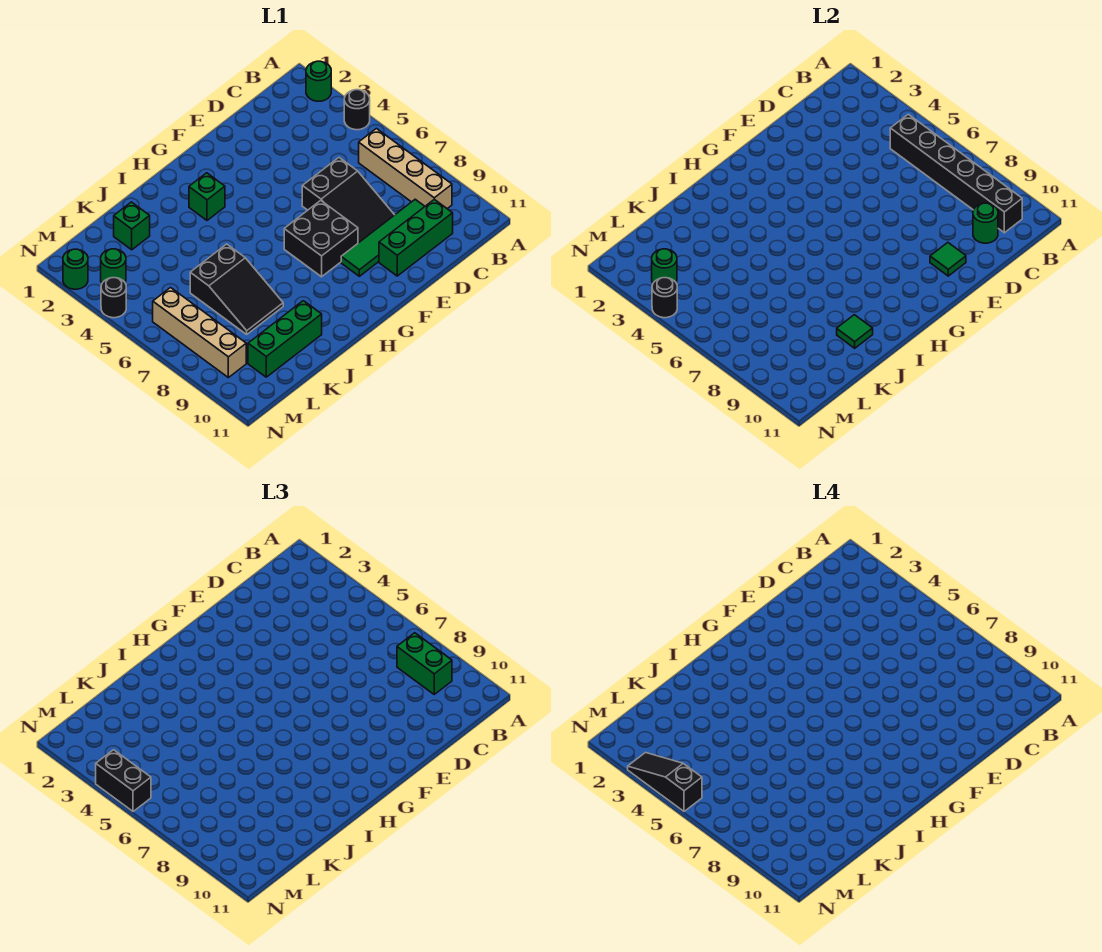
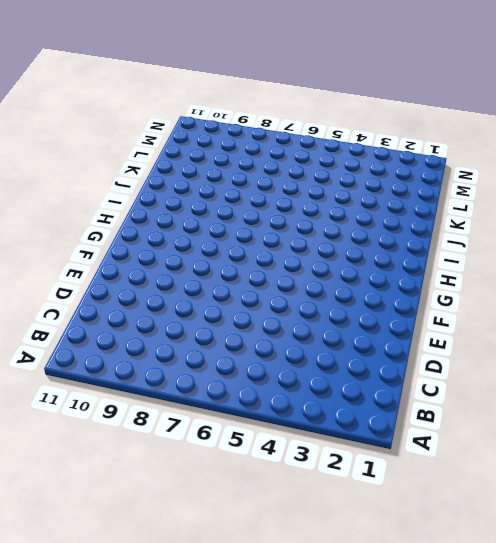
none -> green 1x1 round brick [306,61,331,101]
none -> black 1x1 round brick [344,90,370,130]
none -> tan 1x4 brick [359,129,452,209]

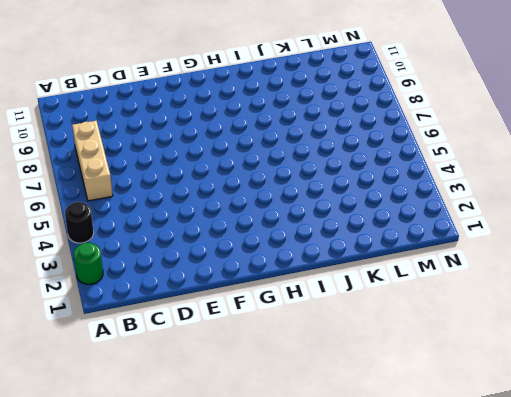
tan 1x3 brick [72,121,113,201] -> tan 1x4 brick [359,129,452,209]
none -> green 1x4 tile [341,199,425,276]
none -> green 1x3 brick [379,199,453,276]
none -> black 2x3 slope [302,158,394,243]

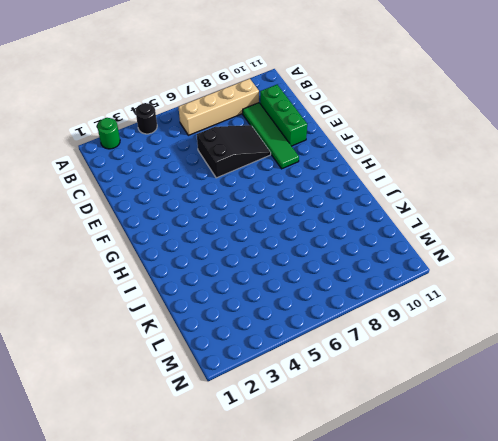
none -> black 2x2 brick [284,200,358,277]
none -> green 1x1 brick [189,173,225,220]
none -> black 2x3 slope [190,244,283,334]

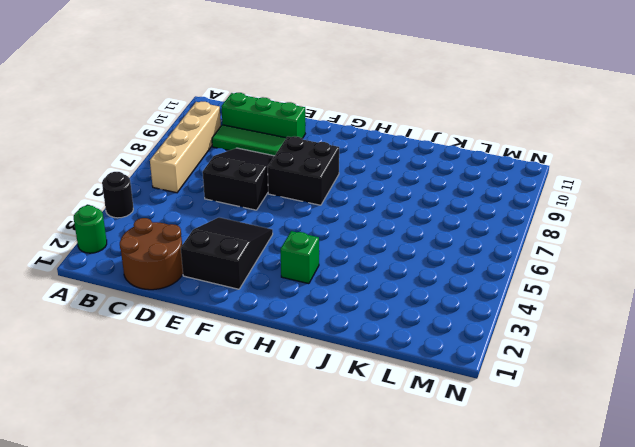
brown 2x2 round brick [120,218,183,290] -> none
black 2x3 slope [181,217,273,289] -> black 2x3 slope moved to [190,244,283,334]
none -> green 1x3 brick [248,301,322,377]
none -> green 1x1 brick [114,202,150,250]
none -> green 1x1 round brick [101,249,126,283]

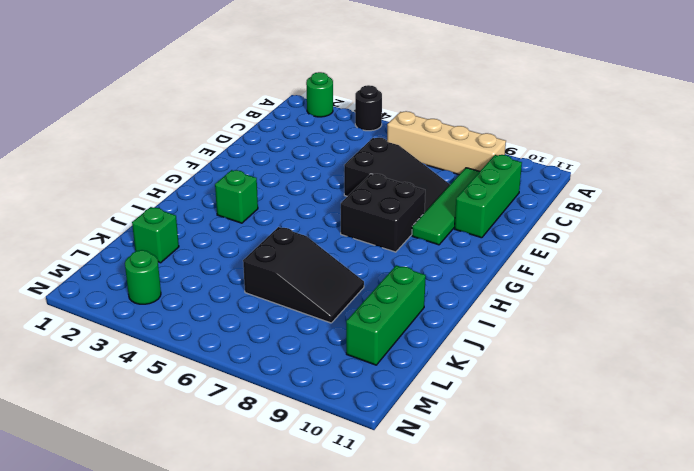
none -> tan 1x4 brick [153,288,246,378]
none -> green 1x1 round brick [63,249,88,289]
none -> black 1x1 round brick [101,278,126,318]

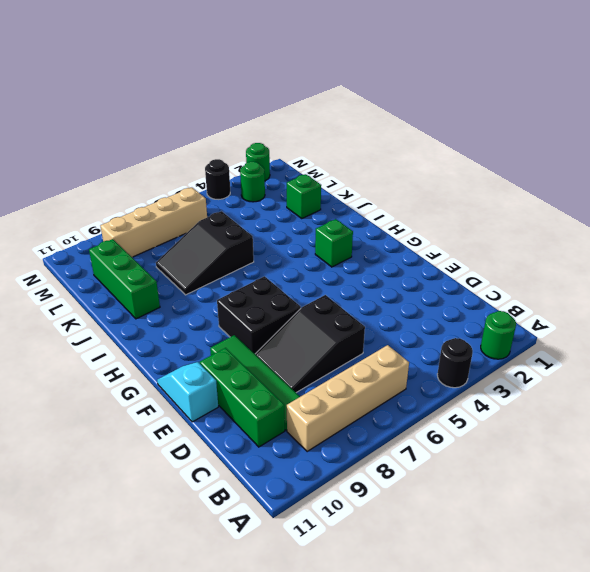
cyan 1x2 slope [157,362,218,422] -> none
none -> black 1x6 brick [890,114,1022,233]
none -> green 1x1 round brick [973,203,998,243]
none -> green 1x1 tile [930,243,966,276]

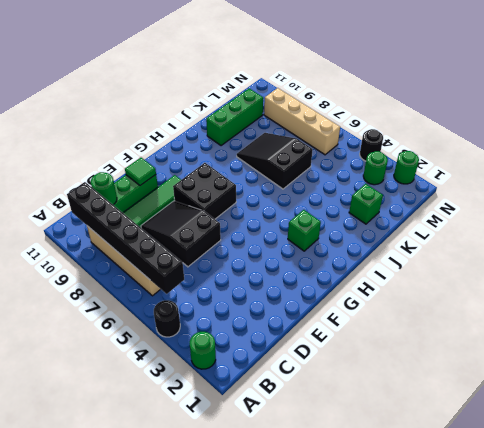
none -> green 1x1 tile [837,315,873,348]
none -> green 1x1 round brick [652,249,677,283]
none -> black 1x1 round brick [652,278,677,318]

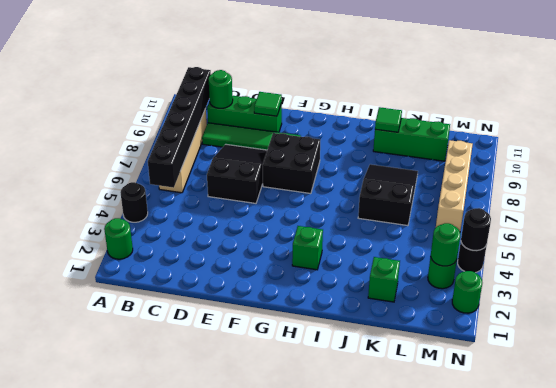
none -> green 1x2 brick [397,633,452,694]
none -> black 1x2 brick [96,750,151,811]
none -> black 1x3 slope [628,753,702,811]

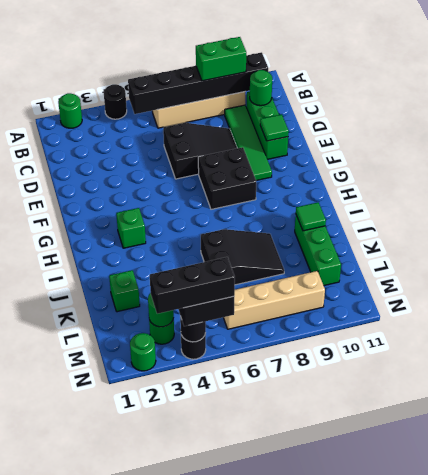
black 1x3 brick [150,257,235,314] -> black 1x3 slope [628,753,702,811]

